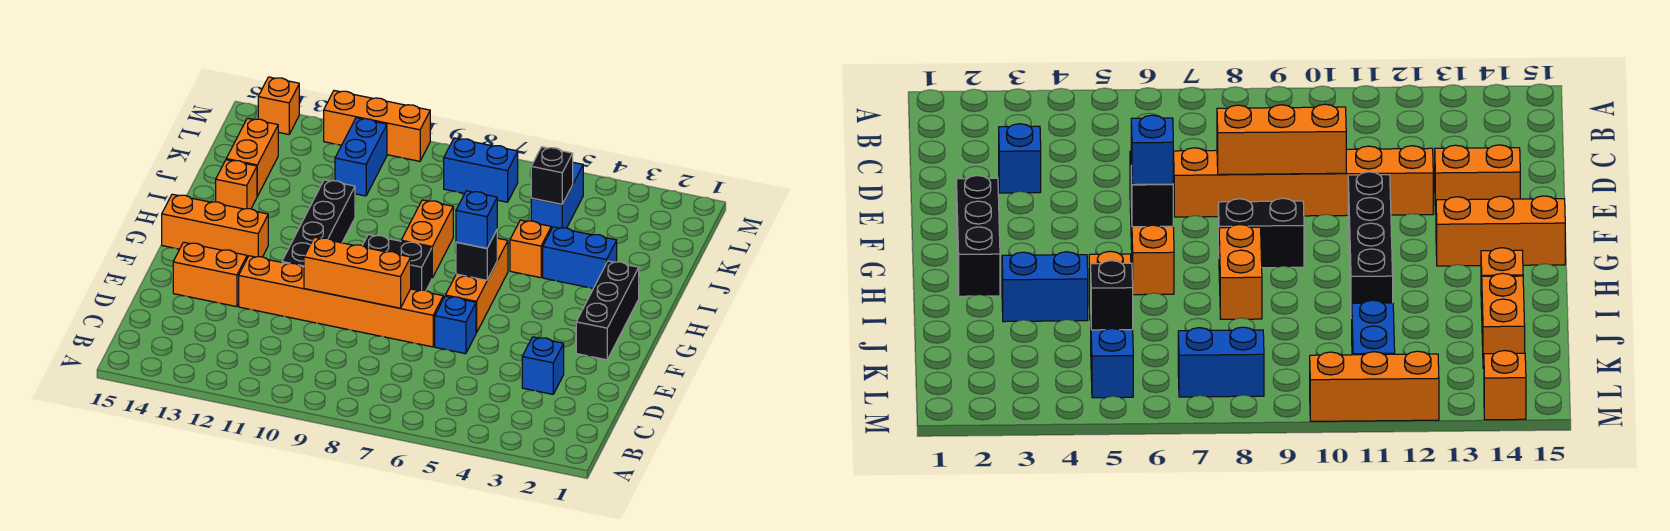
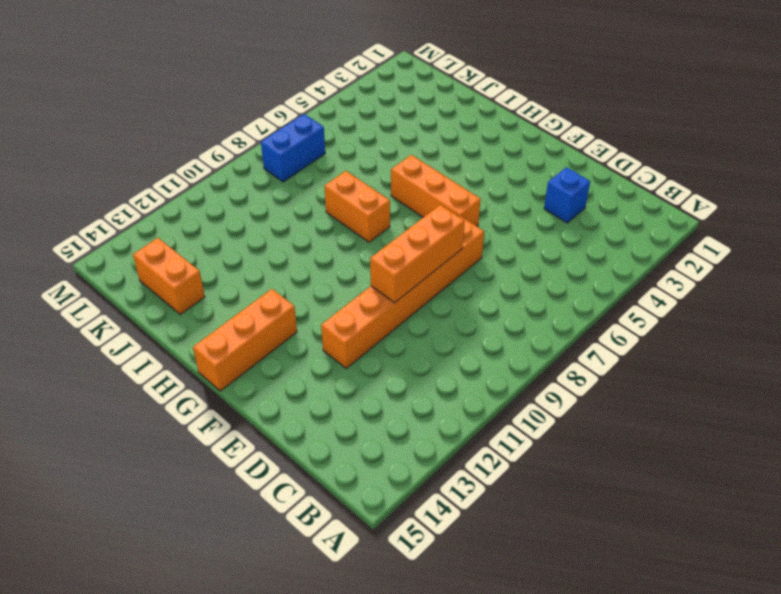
none -> blue 1x1 brick [435,296,476,354]
none -> orange 1x2 brick [173,242,247,307]
none -> black 1x3 brick [576,261,639,360]

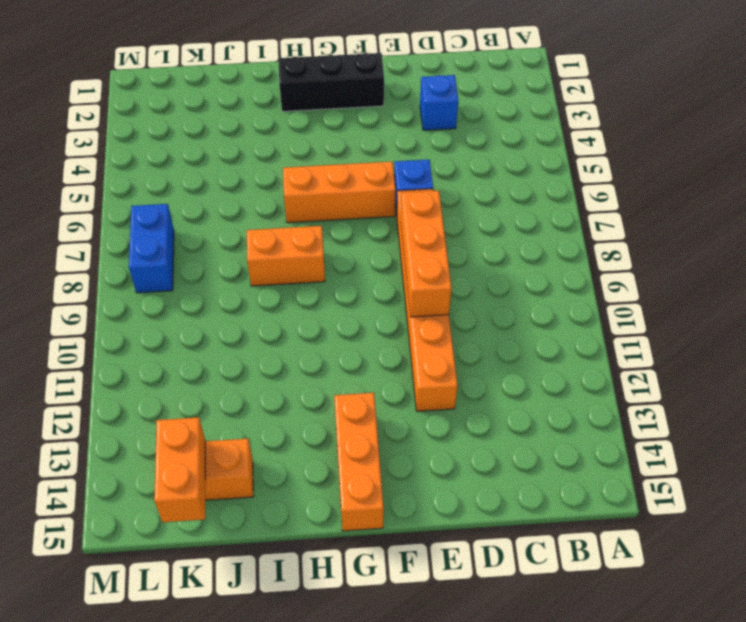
orange 1x2 brick [154,417,205,522] -> orange 1x2 brick moved to [173,242,247,307]
none -> black 1x4 brick [282,180,355,267]
none -> black 1x2 brick [362,235,432,291]
none -> blue 1x2 brick [543,227,617,288]

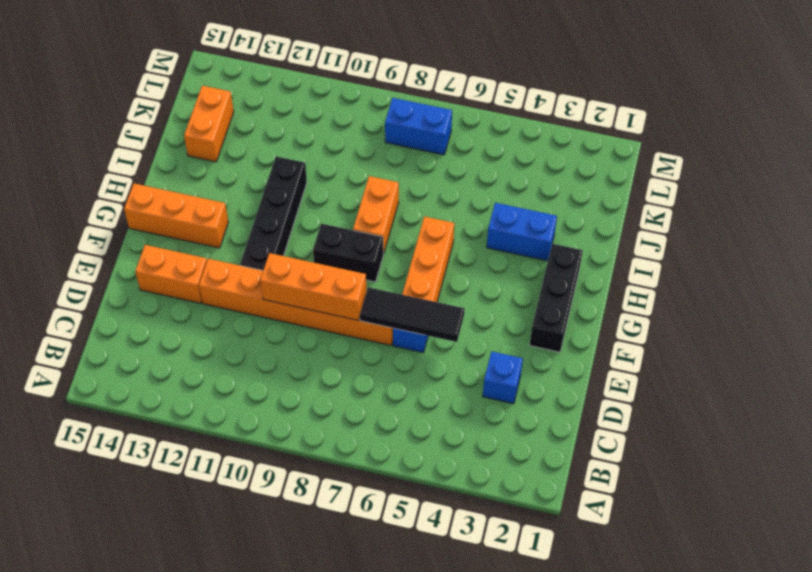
black 1x3 tile [360,287,465,342] -> none
none -> orange 1x1 brick [510,220,551,278]
none -> orange 1x1 brick [216,160,257,209]
none -> blue 1x2 brick [531,162,583,229]

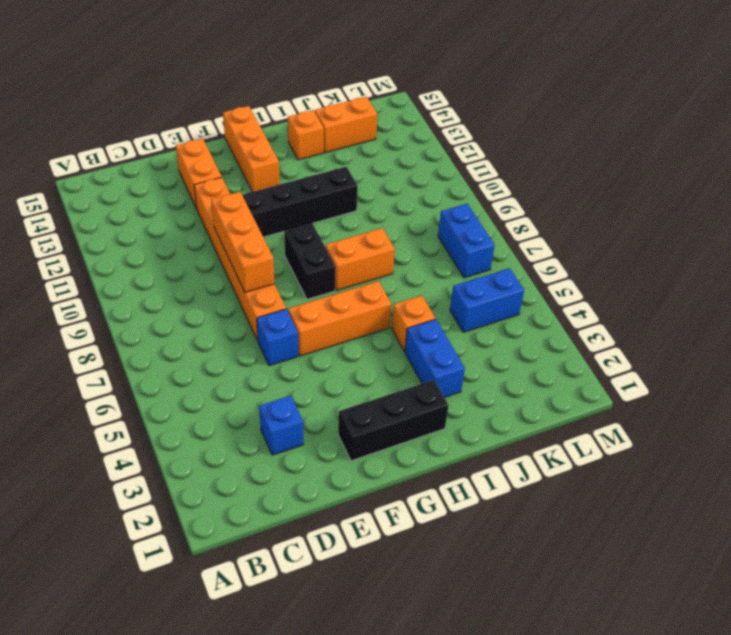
none -> blue 1x2 brick [335,118,387,196]
none -> orange 1x3 brick [324,91,430,161]
none -> orange 1x1 brick [258,77,299,134]

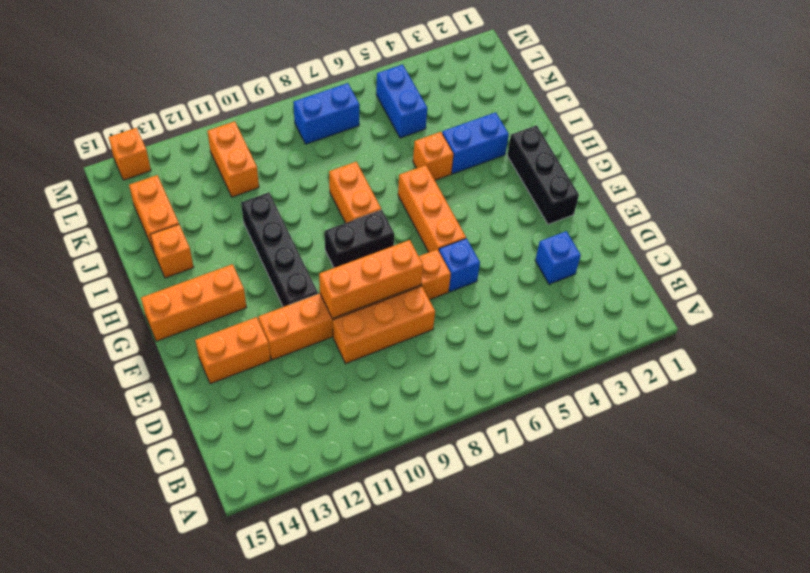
orange 1x3 brick [333,286,435,363] -> orange 1x3 brick moved to [324,91,430,161]
orange 1x2 brick [208,121,259,197] -> blue 1x2 brick [335,118,387,196]
none -> black 1x1 brick [456,230,497,280]
none -> black 1x1 brick [531,147,573,204]
none -> blue 1x1 brick [456,191,497,248]

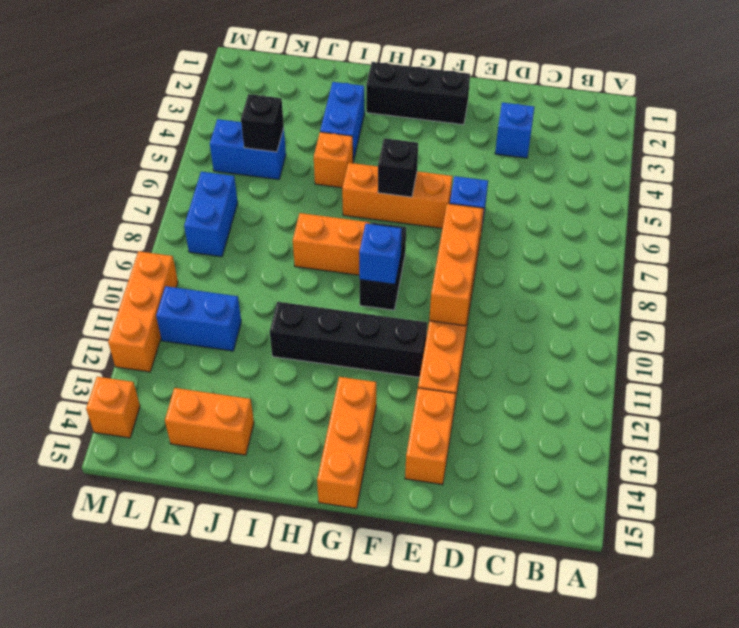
blue 1x1 brick [359,224,402,284] -> blue 1x1 brick moved to [456,191,497,248]
none -> orange 1x1 brick [216,160,257,209]

